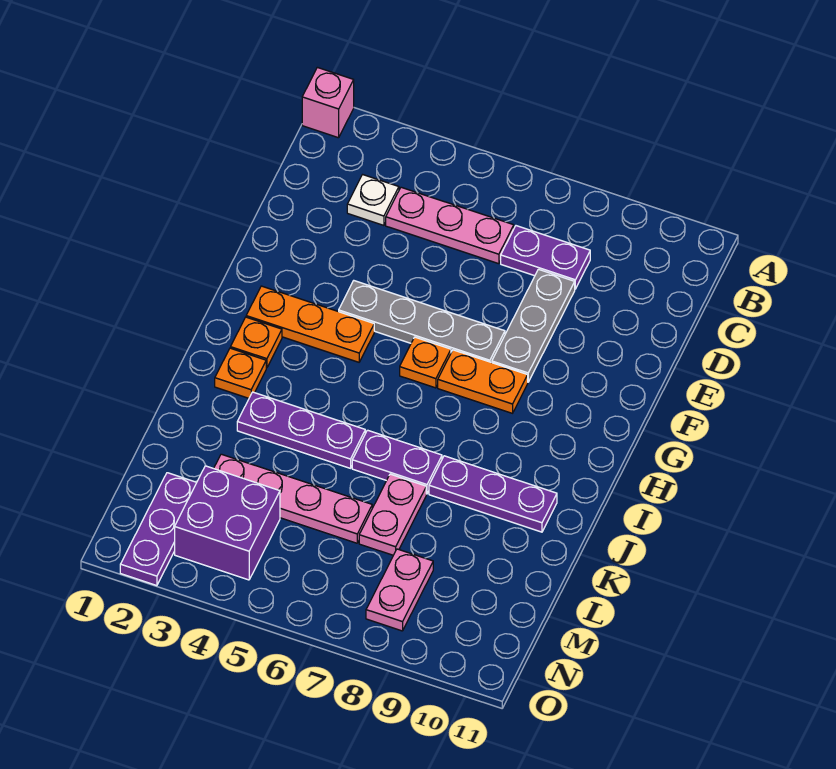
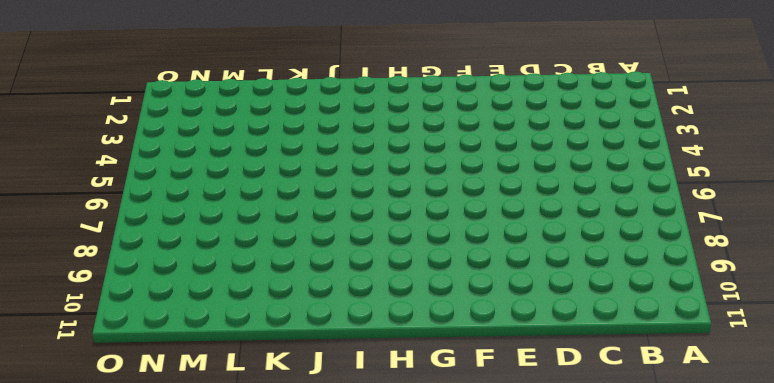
none -> pink 1x1 brick [302,67,354,138]
none -> white 1x1 plate [347,175,399,225]
none -> pink 1x3 plate [386,187,514,264]

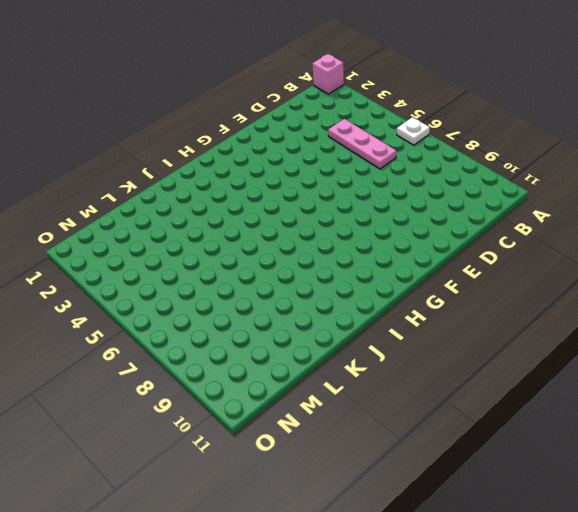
white 1x1 plate [397,117,430,145] -> white 1x1 plate moved to [347,175,399,225]
none -> purple 1x2 plate [501,226,590,289]
none -> grey 1x3 plate [492,269,575,382]
none -> grey 1x4 plate [339,281,505,363]

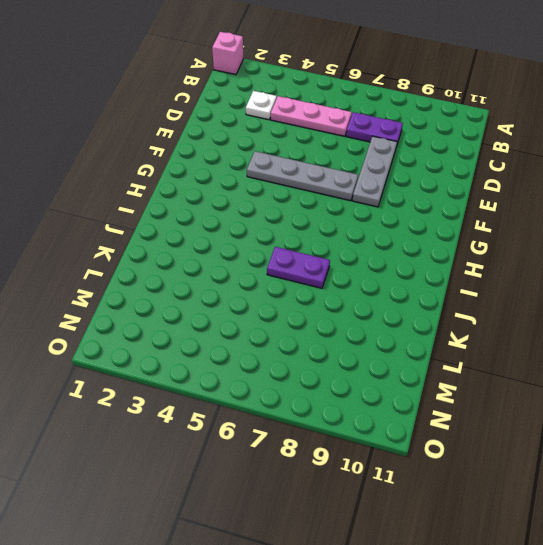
none -> orange 1x3 plate [246,286,374,362]
none -> orange 1x1 plate [400,337,451,388]
none -> orange 1x2 plate [438,350,528,413]

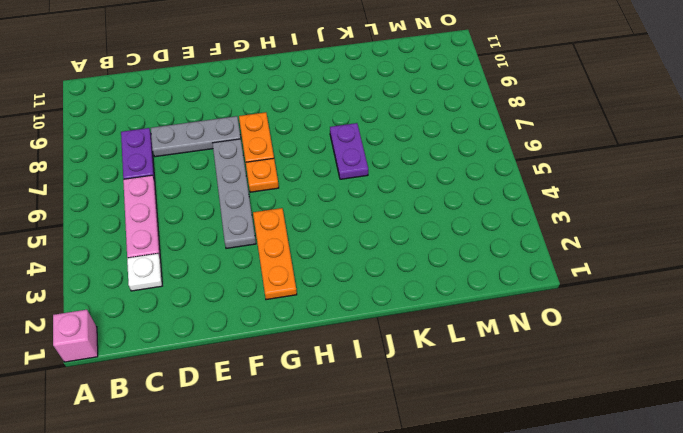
none -> orange 1x1 plate [231,317,282,368]
none -> orange 1x1 plate [215,348,266,398]
none -> purple 1x3 plate [237,392,365,468]

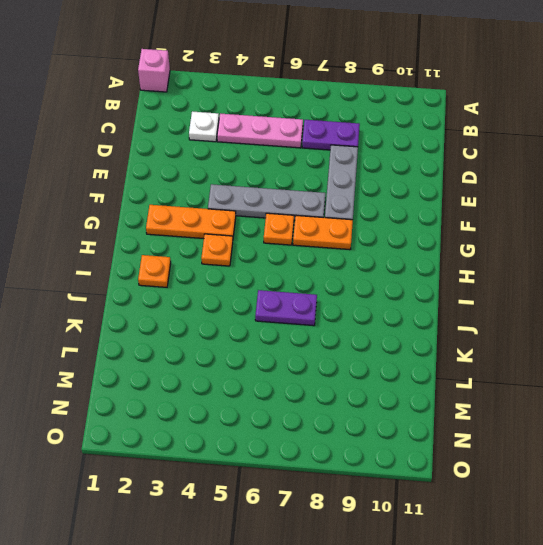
orange 1x1 plate [201,234,233,266] -> orange 1x1 plate moved to [231,317,282,368]
none -> purple 1x3 plate [237,392,365,468]
none -> purple 1x3 plate [429,456,557,532]
none -> pink 1x2 plate [359,474,426,555]

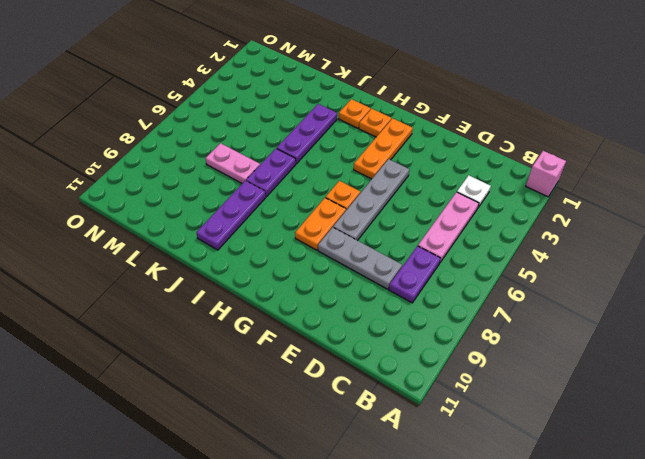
none -> pink 1x4 plate [214,454,372,543]
none -> purple 1x3 plate [120,473,197,586]
none -> purple 2x2 brick [175,466,280,580]

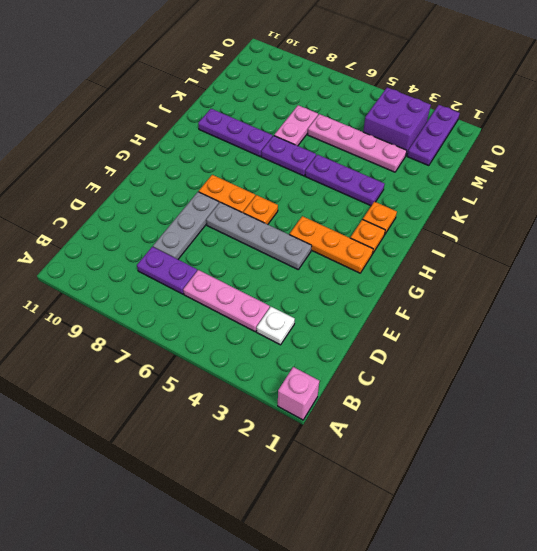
none -> pink 1x2 plate [366,549,433,631]

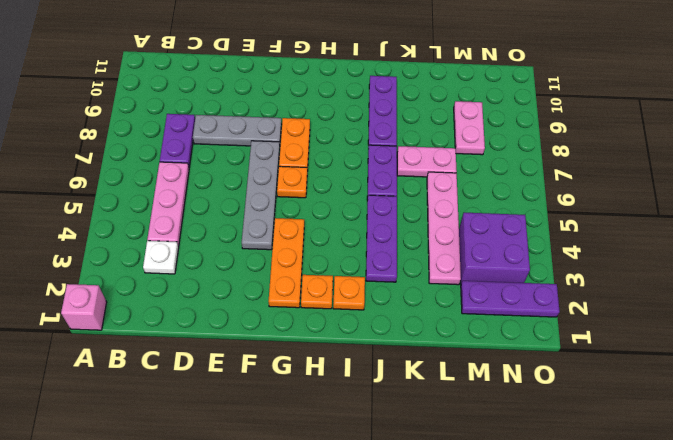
pink 1x2 plate [454,101,485,155] -> pink 1x2 plate turned to [366,549,433,631]

